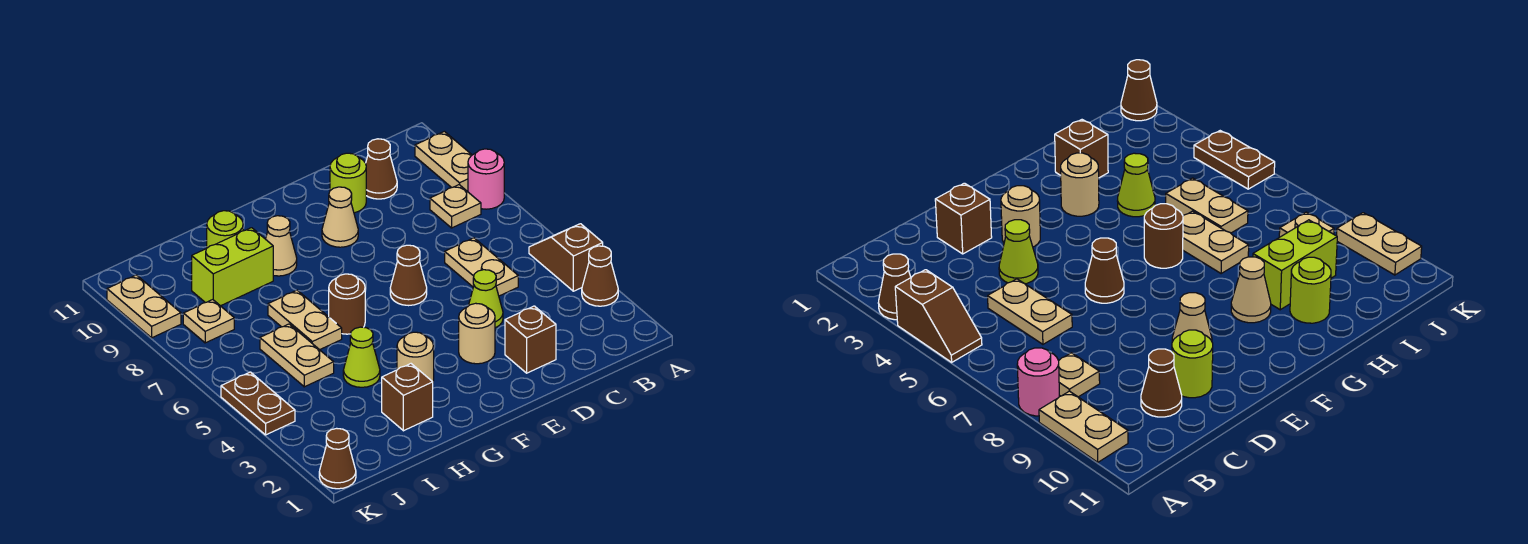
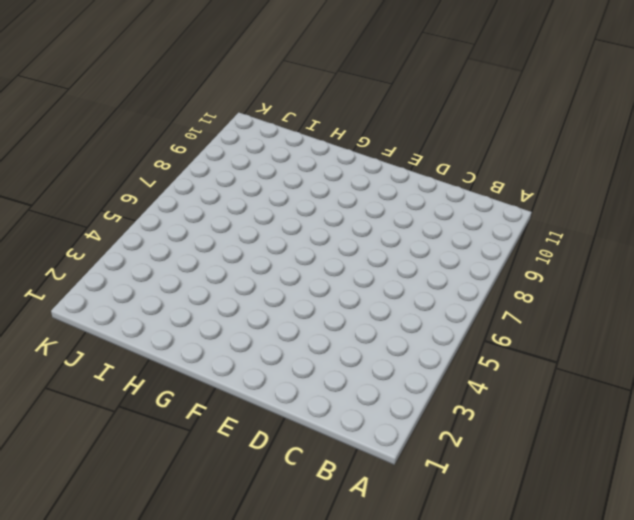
none -> brown 1x1 cone [582,246,618,306]
none -> brown 1x2 slope [529,224,603,291]
none -> pink 1x1 round brick [468,149,504,209]

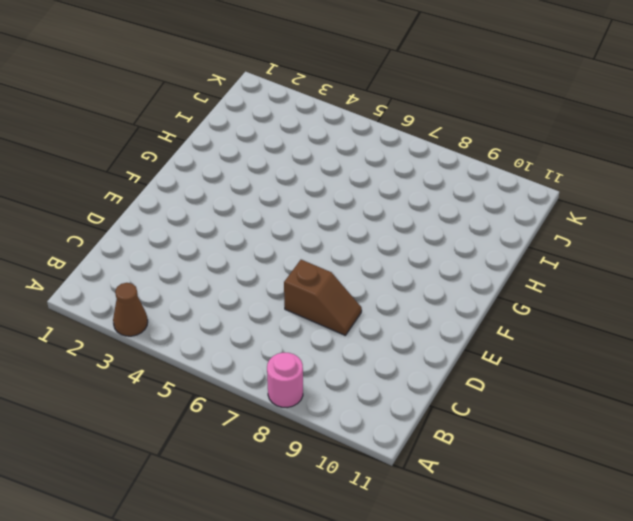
brown 1x2 slope [284,260,362,335] -> brown 1x2 slope moved to [529,224,603,291]
none -> tan 1x2 plate [415,131,472,191]
none -> tan 1x1 plate [430,185,481,228]
none -> tan 1x2 plate [445,238,518,296]

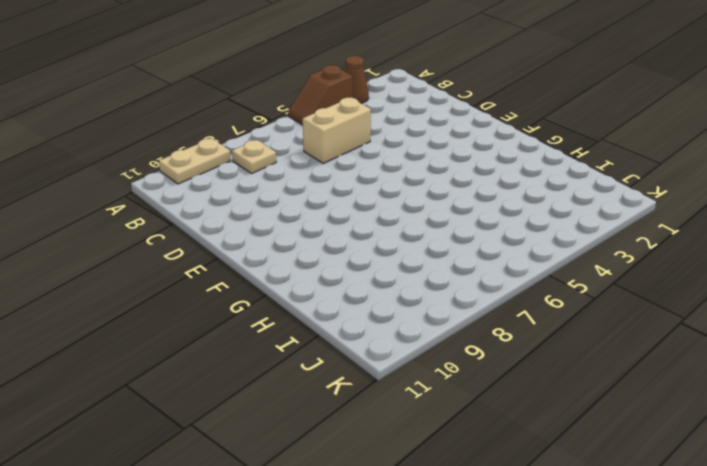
tan 1x2 brick [303,98,371,163] -> tan 1x2 plate [445,238,518,296]
none -> pink 1x1 round brick [468,149,504,209]
none -> brown 1x1 cone [366,139,397,199]
none -> brown 1x1 brick [505,306,556,373]

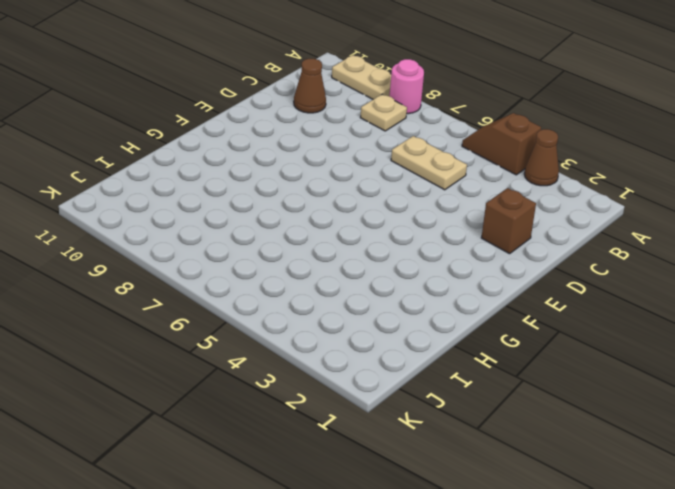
none -> lime 1x1 cone [468,270,503,328]
none -> lime 1x1 round brick [330,153,366,213]
none -> tan 1x1 round brick [459,303,495,364]

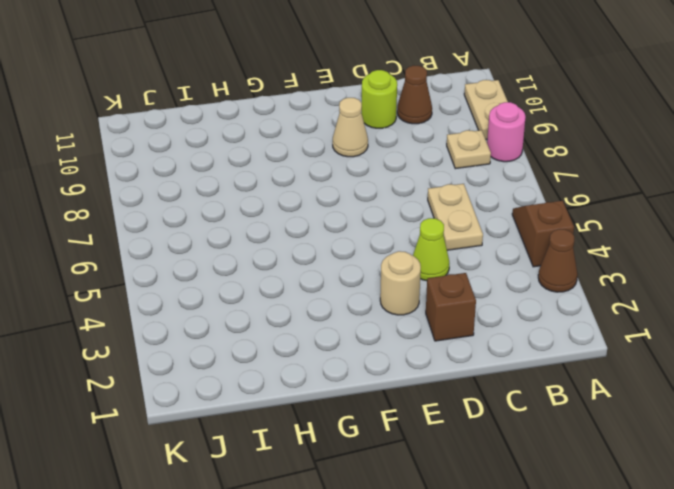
none -> brown 1x1 cone [390,245,427,306]
none -> tan 1x1 round brick [397,332,434,382]
none -> brown 1x1 round brick [329,274,365,334]

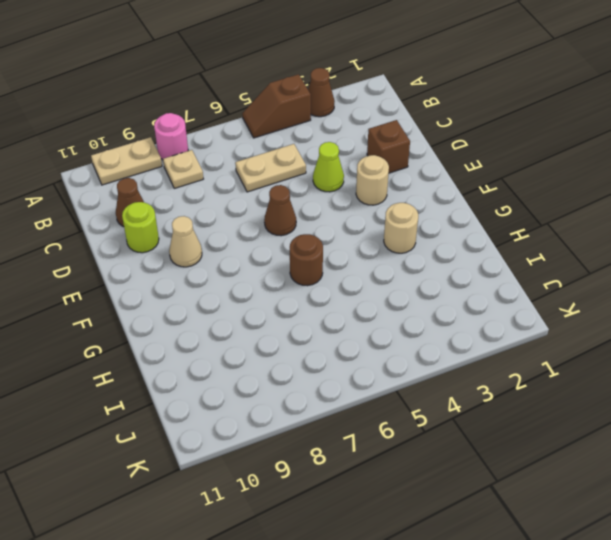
none -> tan 1x1 cone [266,216,297,276]
none -> brown 1x1 brick [382,364,433,431]
none -> lime 1x1 cone [343,327,380,387]

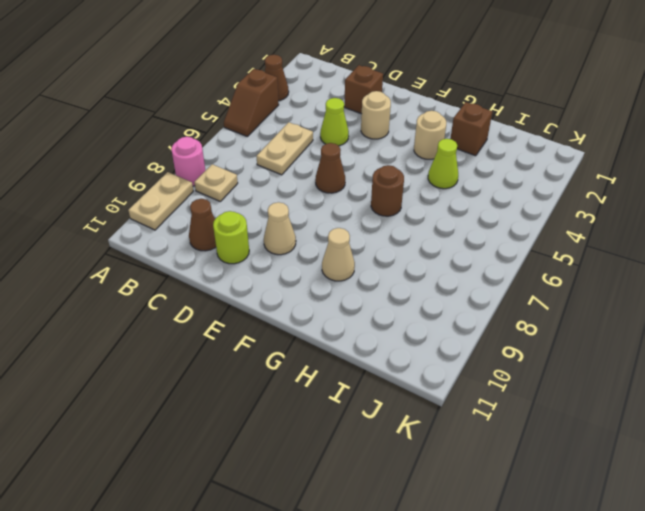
none -> tan 1x2 plate [268,290,342,350]
none -> lime 1x2 brick [192,228,273,306]
none -> lime 1x1 round brick [207,211,243,248]

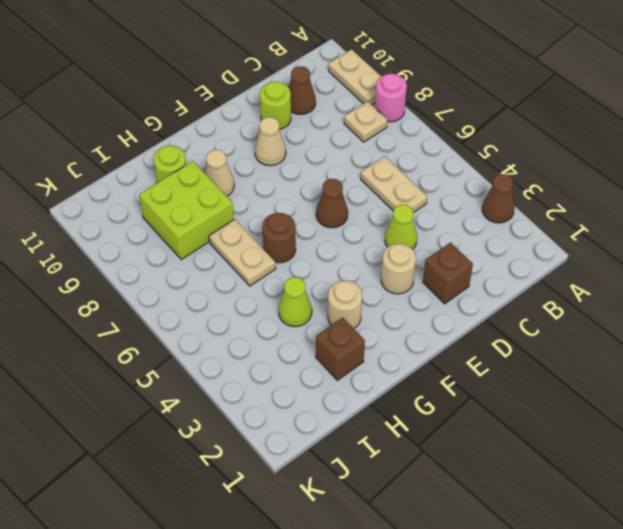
lime 2x2 brick [139,161,234,259] -> lime 1x2 brick [192,228,273,306]
none -> brown 1x2 slope [529,224,603,291]
none -> tan 1x2 plate [260,324,334,387]
none -> tan 1x1 plate [183,300,234,343]

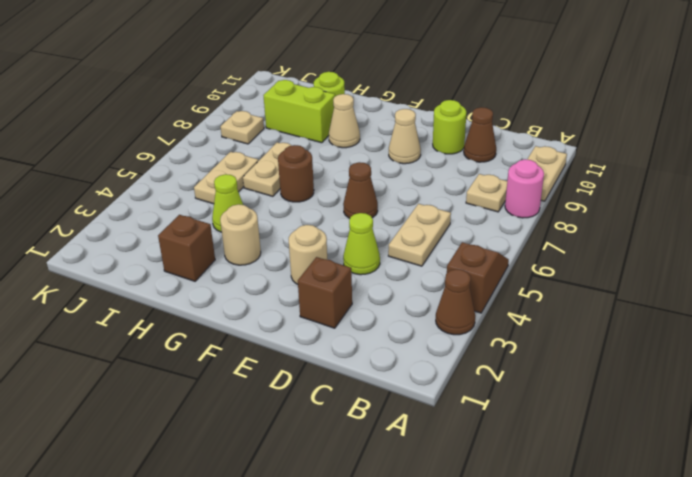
none -> brown 1x1 cone [319,428,356,489]
none -> brown 1x2 plate [221,372,295,435]
none -> tan 1x2 plate [107,275,181,338]

